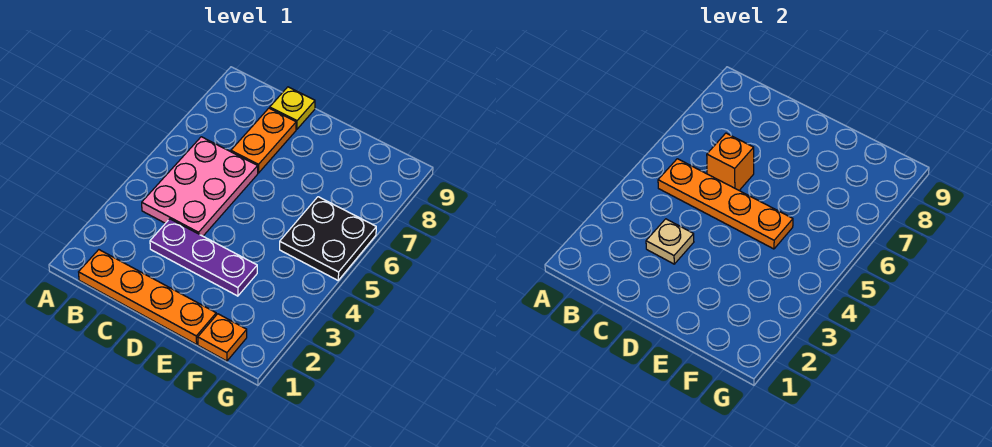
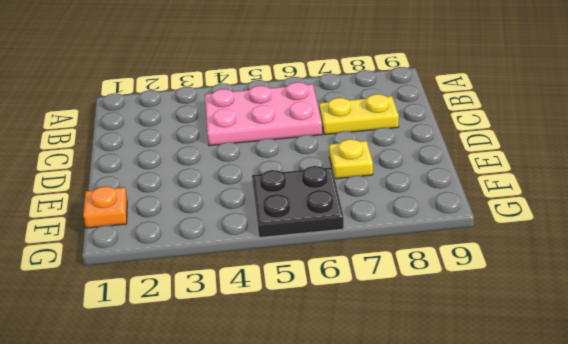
yellow 1x2 plate [319,94,399,135] -> orange 1x2 plate [231,108,296,173]
yellow 1x1 plate [329,139,373,179] -> yellow 1x1 plate moved to [270,87,315,129]
none -> orange 1x4 plate [79,250,216,344]
none -> purple 1x3 plate [150,219,257,296]

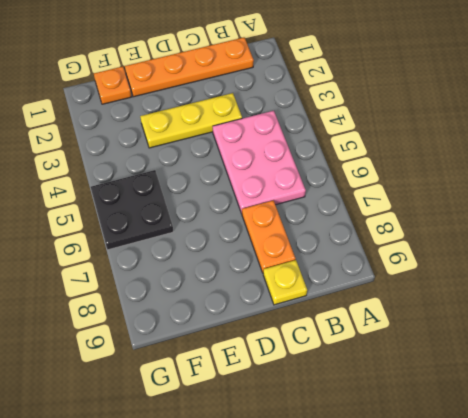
yellow 1x3 plate [140,93,242,148] -> purple 1x3 plate [150,219,257,296]
none -> orange 1x4 plate [658,159,793,249]
none -> tan 1x1 plate [646,219,694,264]

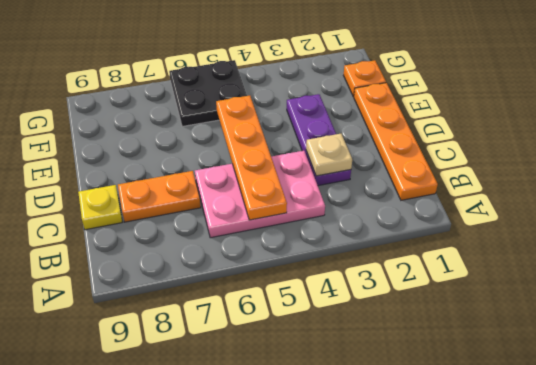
none -> orange 1x1 brick [707,133,754,190]

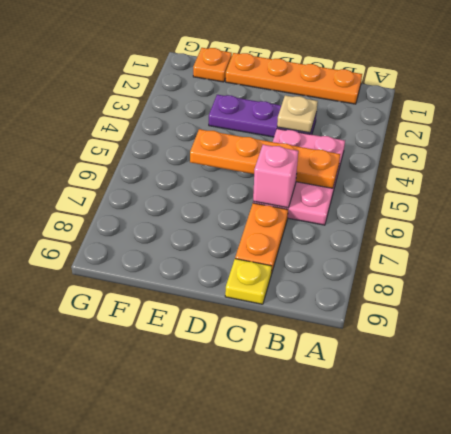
pink 1x1 brick [253,145,298,208] -> orange 1x1 brick [707,133,754,190]
none -> black 2x2 plate [280,197,376,280]

